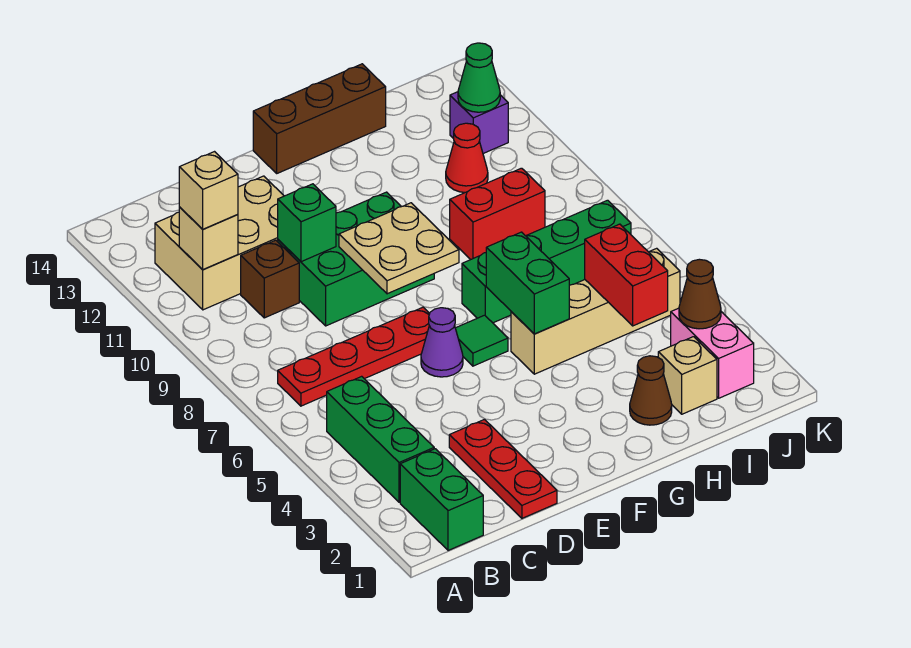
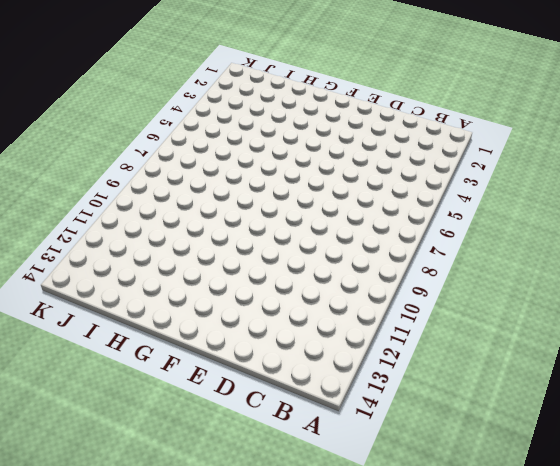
none -> green 1x2 brick [400,449,483,550]
none -> green 1x3 brick [327,376,434,502]
none -> red 1x4 plate [278,307,430,406]

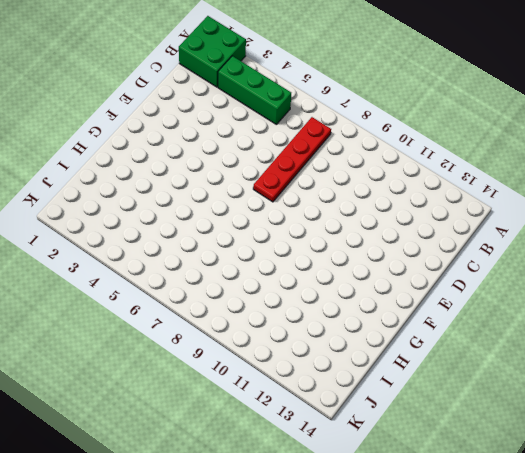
green 2x2 brick [179,16,246,87] -> green 1x2 brick [400,449,483,550]
none -> tan 2x3 brick [155,176,284,310]
none -> brown 1x1 brick [241,240,299,318]
none -> red 1x3 plate [449,420,557,518]

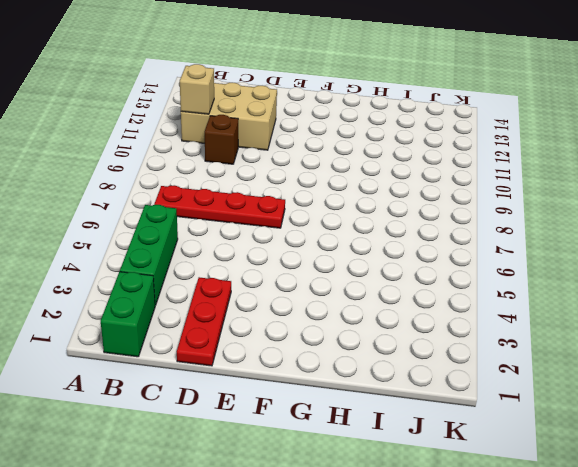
none -> green 2x3 brick [278,192,434,326]
none -> purple 1x1 cone [421,308,463,377]
none -> green 1x1 tile [455,315,508,366]

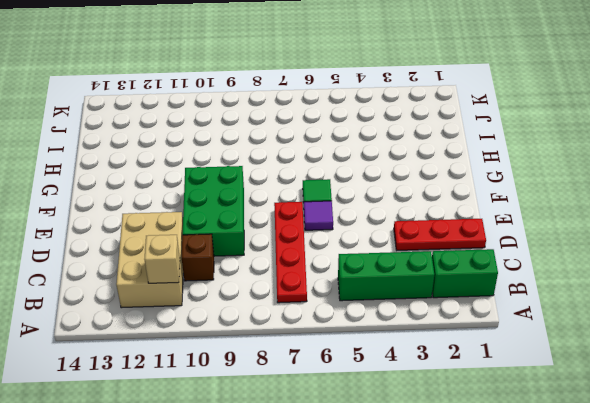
purple 1x1 tile [304,201,333,230] -> purple 1x1 cone [421,308,463,377]
none -> brown 1x3 brick [253,64,386,173]
none -> tan 1x4 brick [511,248,680,374]
none -> green 1x4 brick [462,200,631,323]

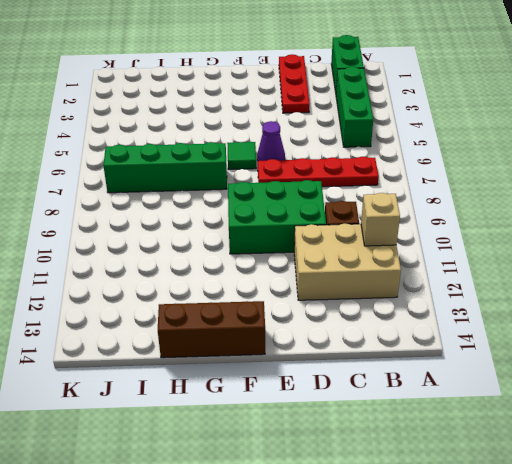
none -> tan 1x4 brick [511,248,680,374]
none -> brown 1x1 cone [630,356,672,425]
none -> red 1x2 brick [450,168,545,260]

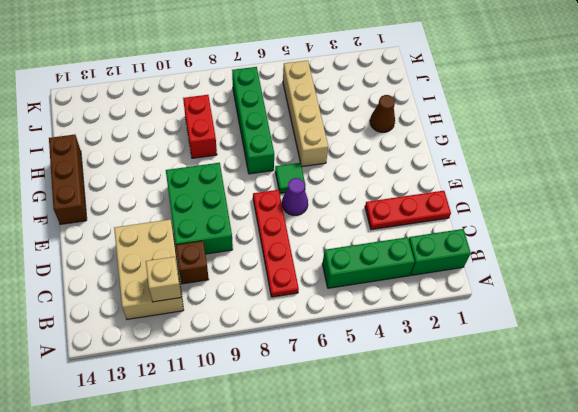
none -> tan 1x1 brick [658,337,717,414]
none -> red 1x1 cone [446,123,488,192]
none -> pink 1x2 brick [671,308,754,398]

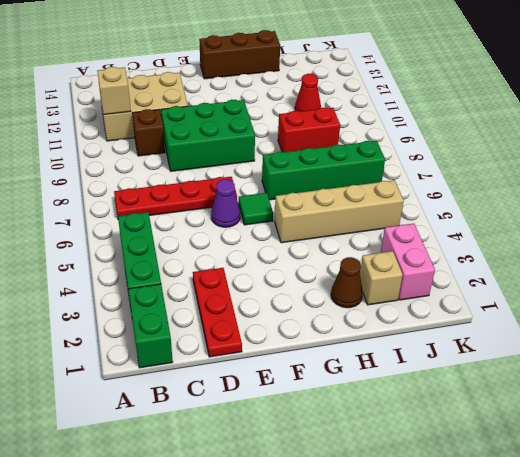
none -> purple 1x1 brick [450,92,508,153]
none -> green 1x1 brick [278,184,336,262]
none -> tan 2x2 plate [339,203,459,294]

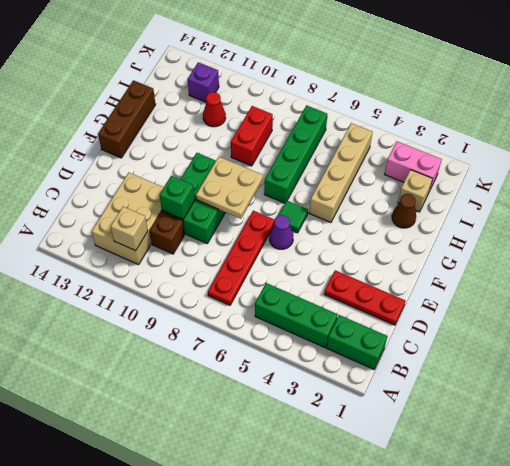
none -> green 1x2 brick [486,232,569,334]
none -> red 1x2 brick [585,224,668,326]
none -> brown 1x1 cone [679,259,721,329]

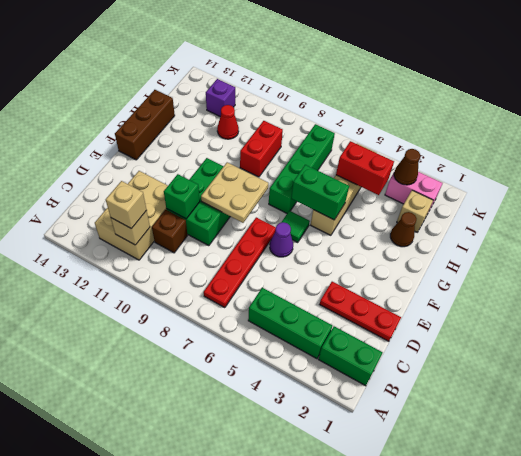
none -> green 1x1 cone [458,43,500,112]

